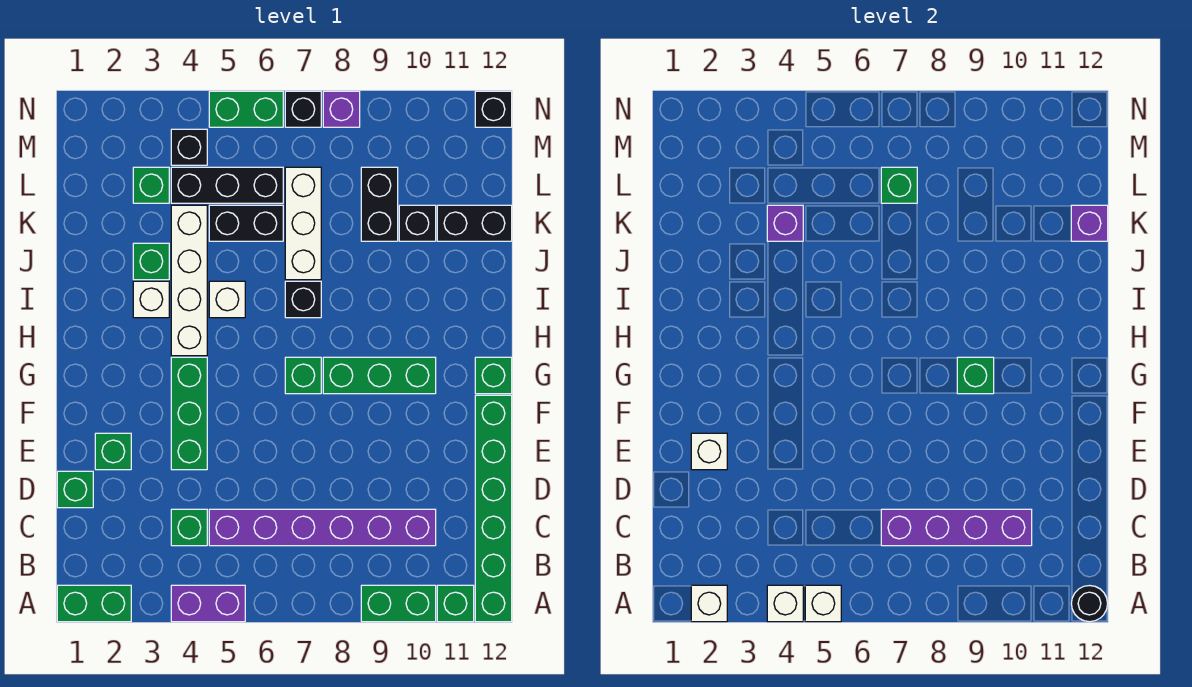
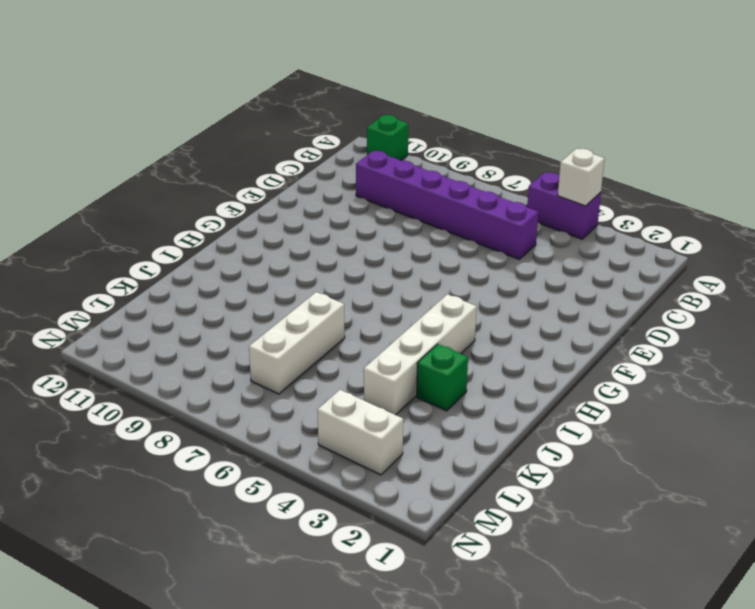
white 1x2 brick [317,390,403,475] -> black 1x1 brick [171,129,207,165]
none -> green 1x2 brick [57,585,131,622]
none -> green 1x2 brick [361,585,436,622]
none -> green 1x6 brick [475,395,512,622]
none -> green 1x1 brick [171,509,207,546]

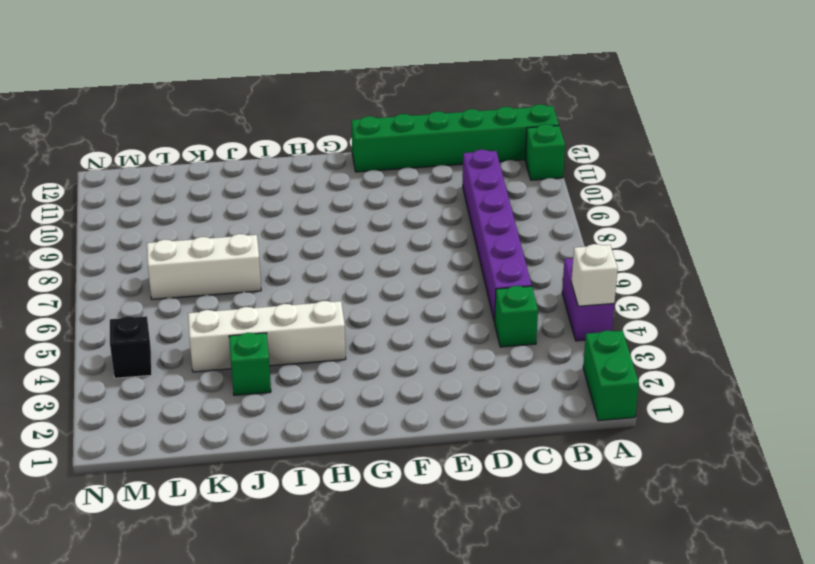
none -> green 1x2 brick [361,585,436,622]
none -> green 1x1 brick [57,471,93,508]
none -> green 1x1 brick [95,433,131,470]
none -> green 1x3 brick [171,357,207,470]

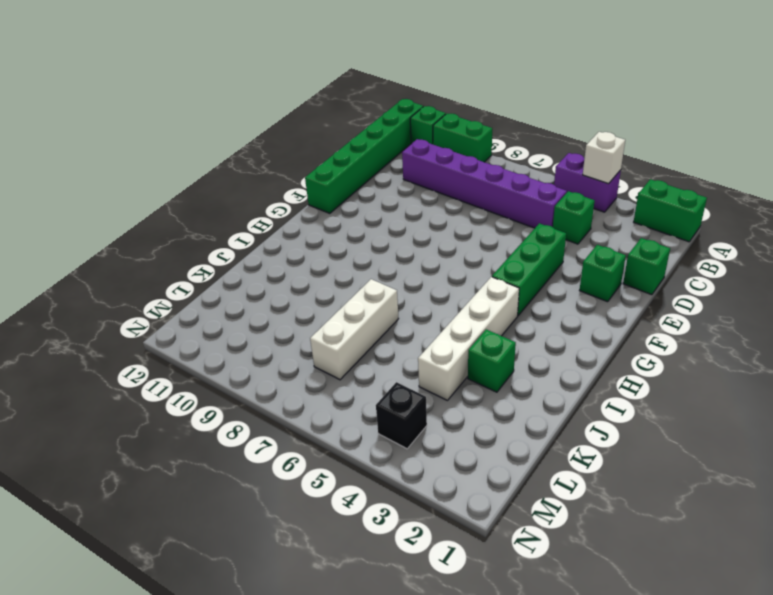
none -> green 1x1 brick [285,357,321,394]
none -> green 1x3 brick [323,357,436,394]
none -> green 1x1 brick [475,357,512,394]
none -> white 1x1 brick [133,281,169,318]

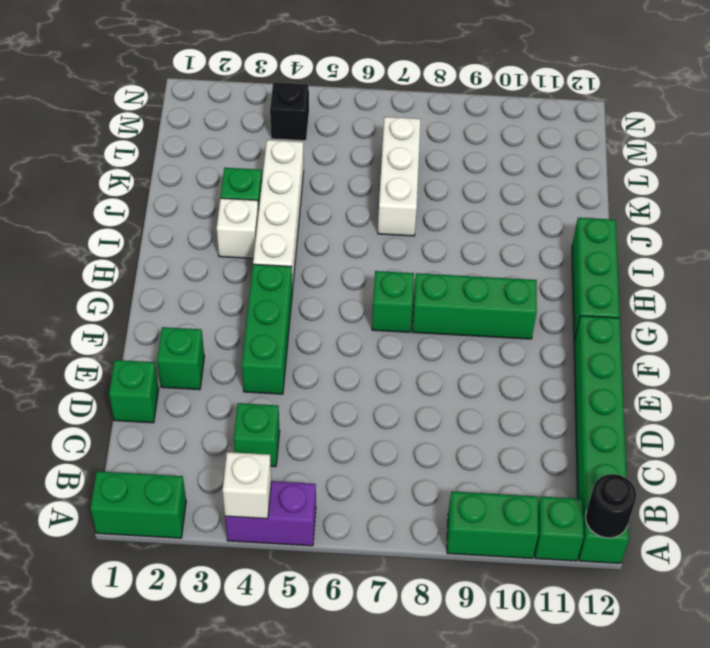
green 1x3 brick [572,218,620,341] -> green 1x1 brick [475,357,512,394]
none -> purple 1x6 brick [209,509,436,546]
none -> white 1x1 brick [209,281,245,318]
none -> black 1x1 brick [285,281,321,318]
none -> black 1x2 brick [209,205,283,241]

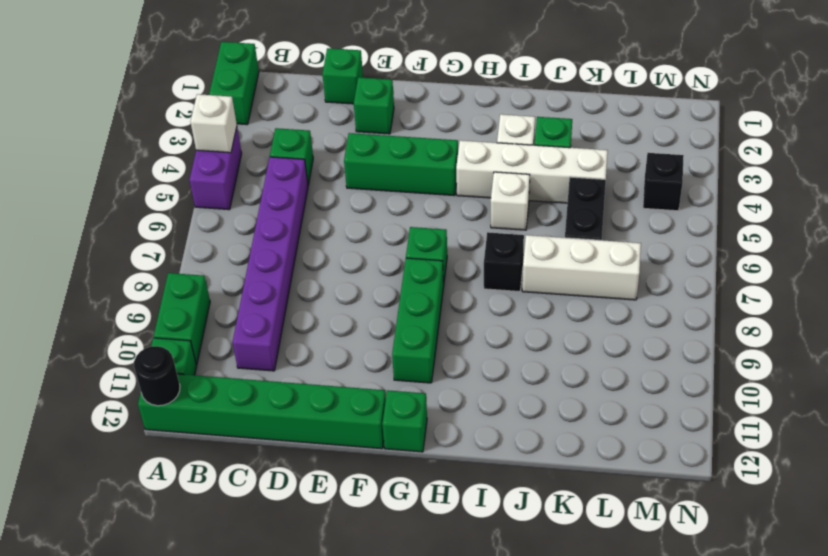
none -> black 1x2 brick [361,167,398,241]
none -> black 1x1 brick [399,205,436,241]
none -> black 1x2 brick [437,205,512,241]
none -> green 1x1 brick [133,167,169,203]

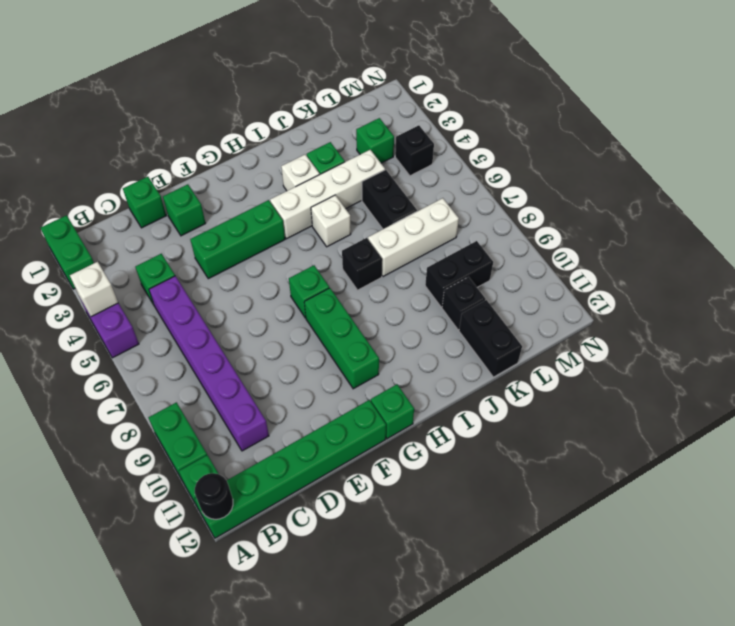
none -> black 1x3 brick [171,167,283,203]
none -> green 1x2 brick [209,91,283,127]
none -> black 1x1 brick [285,91,321,127]
none -> purple 1x1 brick [323,91,360,127]

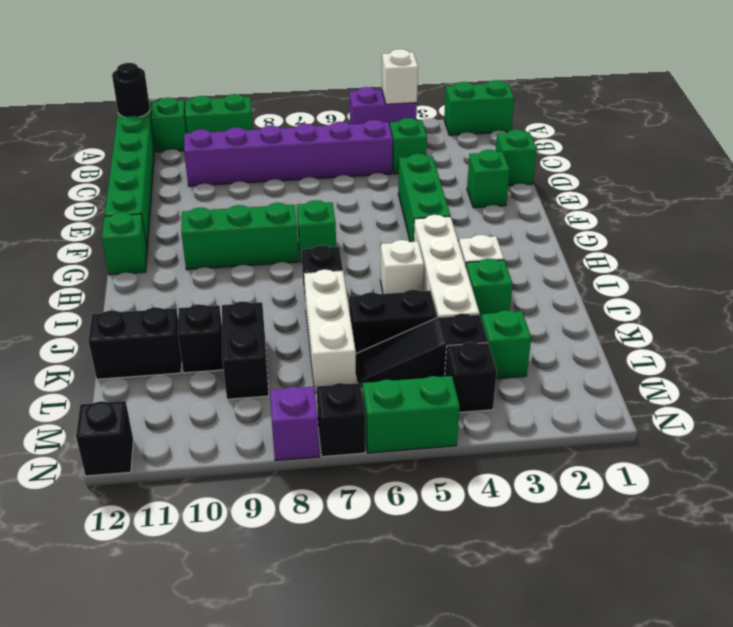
black 1x3 slope [356,313,488,389] -> black 1x3 brick [171,167,283,203]
none -> white 1x1 brick [691,585,727,622]
none -> white 1x1 brick [805,585,841,622]
none -> purple 1x4 brick [881,509,1032,546]
none -> white 1x1 brick [691,433,727,470]

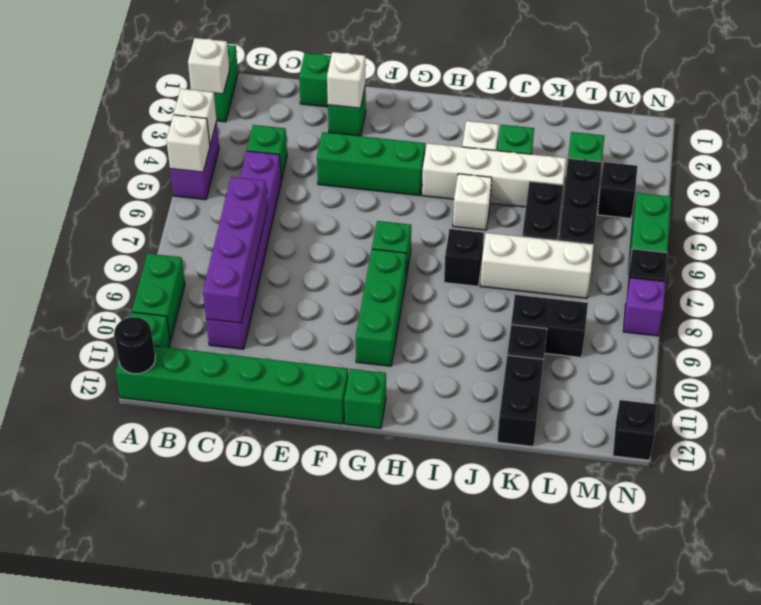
none -> green 1x1 brick [957,357,994,394]
none -> purple 1x1 brick [767,205,803,241]
none -> purple 1x1 brick [1071,205,1108,241]
none -> green 1x1 brick [881,167,917,203]

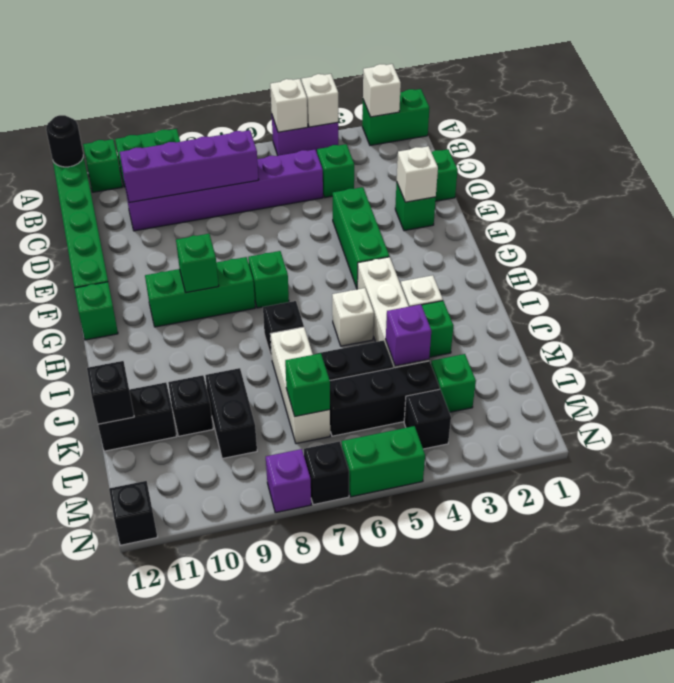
black 1x1 brick [87,361,134,424] -> purple 1x1 brick [1071,205,1108,241]

